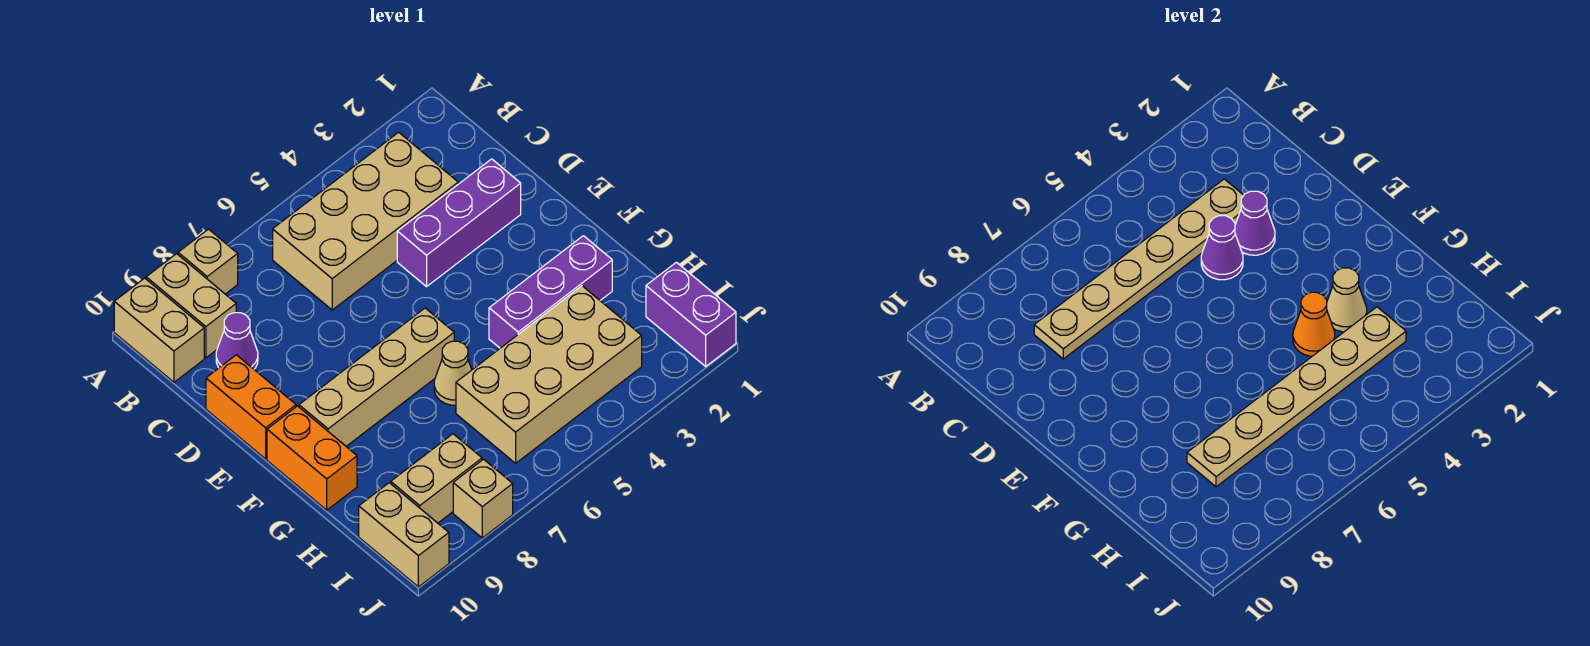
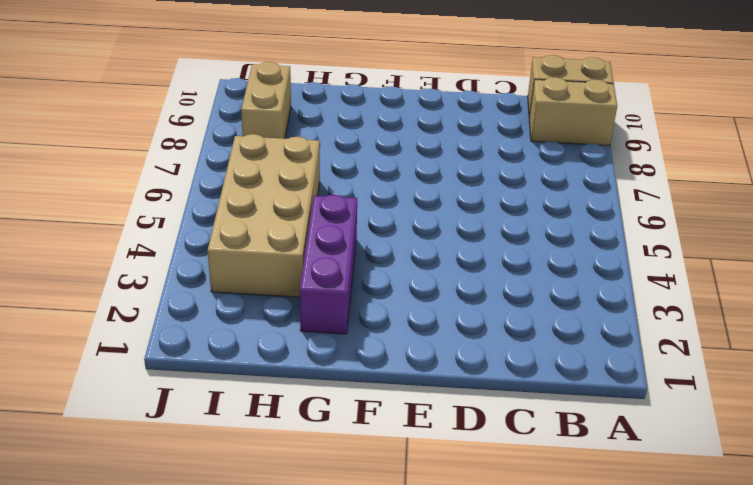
none -> tan 1x1 brick [178,229,238,294]
none -> tan 2x4 brick [273,132,458,310]
none -> purple 1x1 cone [216,313,258,369]

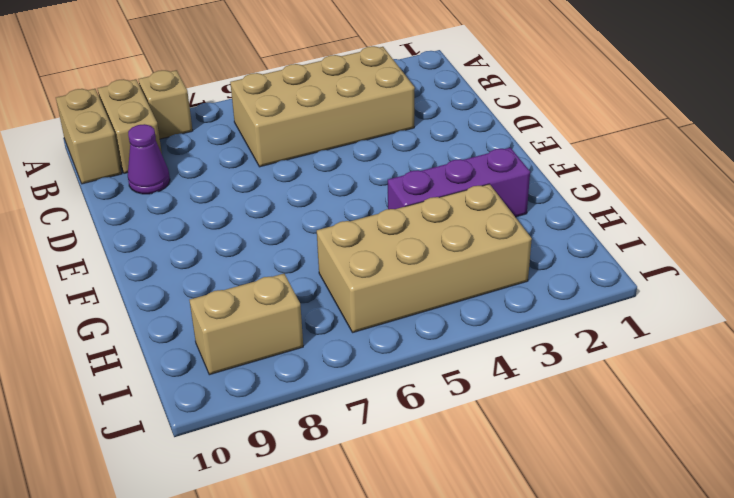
none -> purple 1x3 brick [397,159,521,287]
none -> orange 1x2 brick [206,355,296,459]
none -> tan 1x4 brick [299,308,454,446]

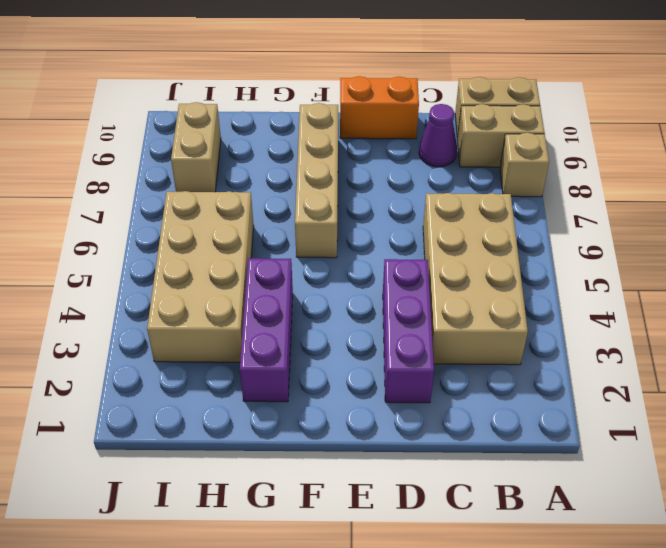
none -> orange 1x2 brick [267,406,357,510]
none -> tan 1x1 cone [434,341,472,405]
none -> purple 1x2 brick [646,262,736,366]

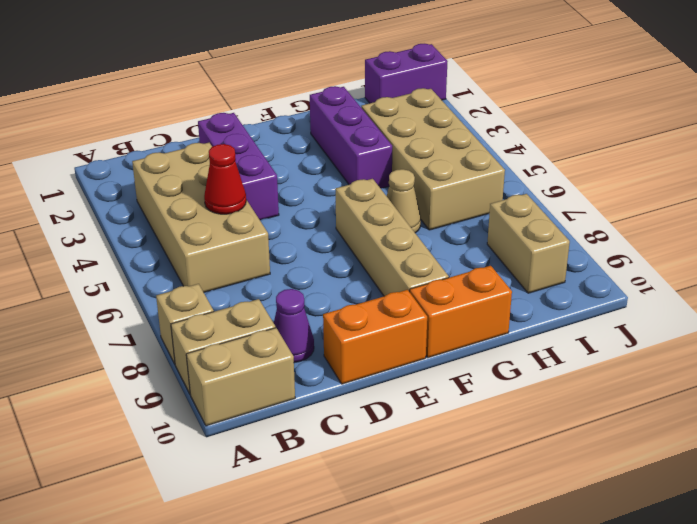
red 1x1 cone [204,144,246,214] -> tan 1x6 plate [1034,179,1244,359]
none -> tan 1x2 brick [359,483,449,587]
none -> tan 1x1 brick [453,459,513,538]
none -> purple 1x1 cone [1235,191,1275,255]

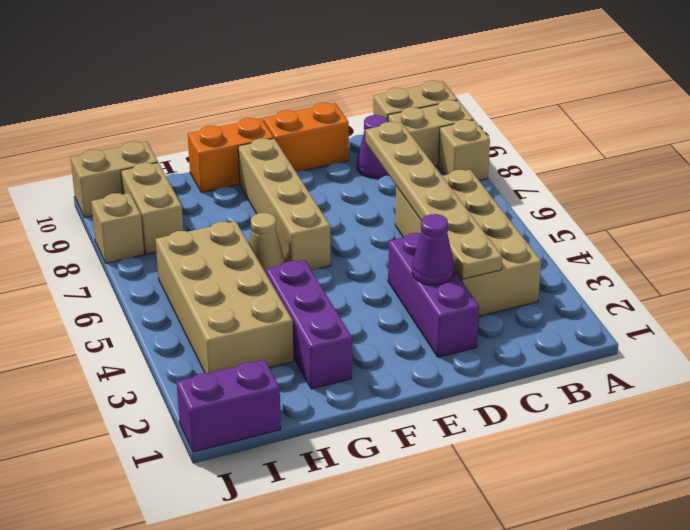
none -> purple 1x1 cone [1201,216,1243,280]
none -> tan 1x1 cone [1327,268,1367,332]
none -> orange 1x1 cone [1293,292,1335,356]

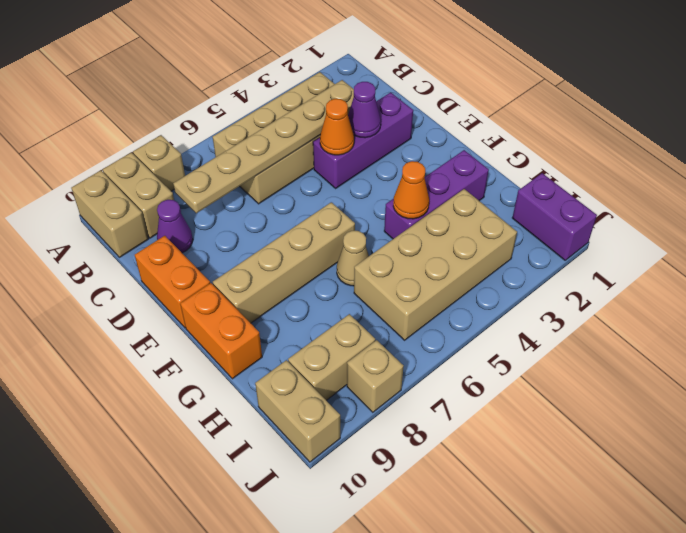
orange 1x1 cone [320,99,354,155] -> purple 1x1 cone [1201,216,1243,280]
none -> tan 1x1 cone [1327,268,1367,332]
none -> tan 1x6 plate [1187,307,1406,487]

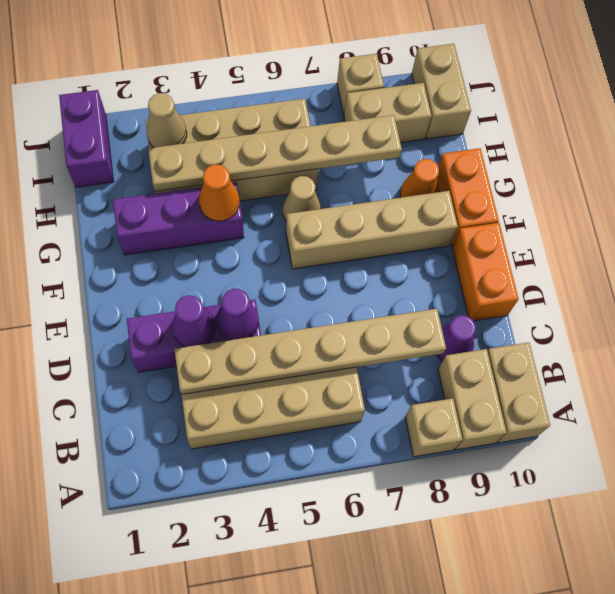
orange 1x1 cone [400,159,439,198] -> none
tan 1x1 cone [147,93,187,147] -> tan 1x1 cone moved to [1327,268,1367,332]

